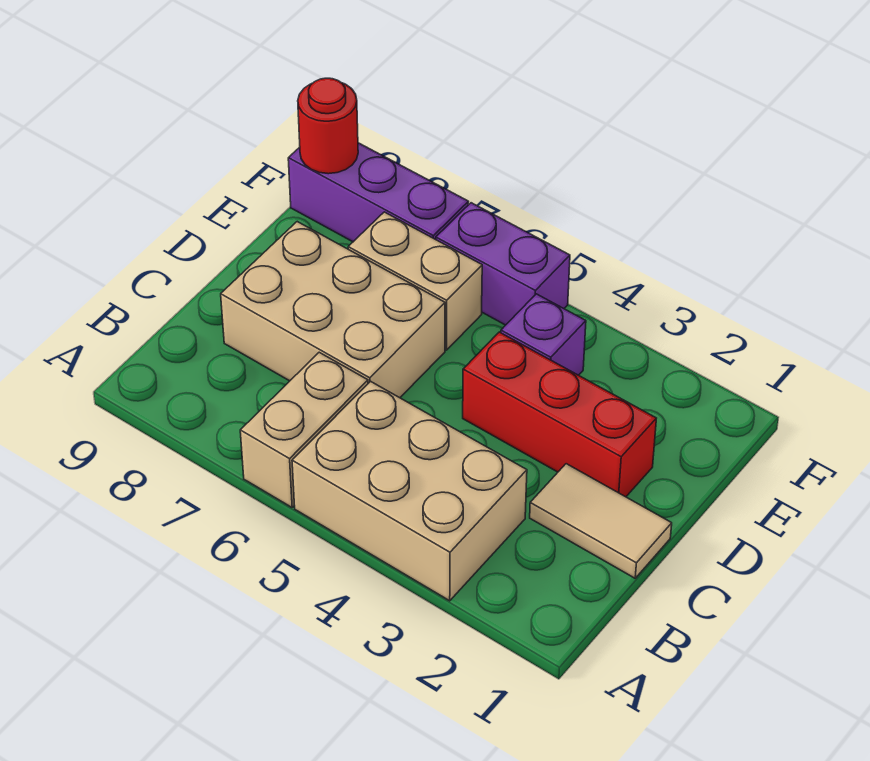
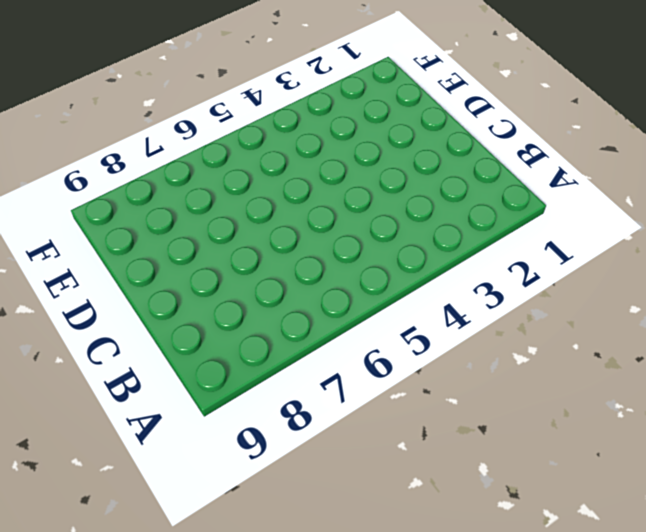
none -> tan 2x3 brick [292,381,527,601]
none -> tan 1x2 brick [240,352,368,507]

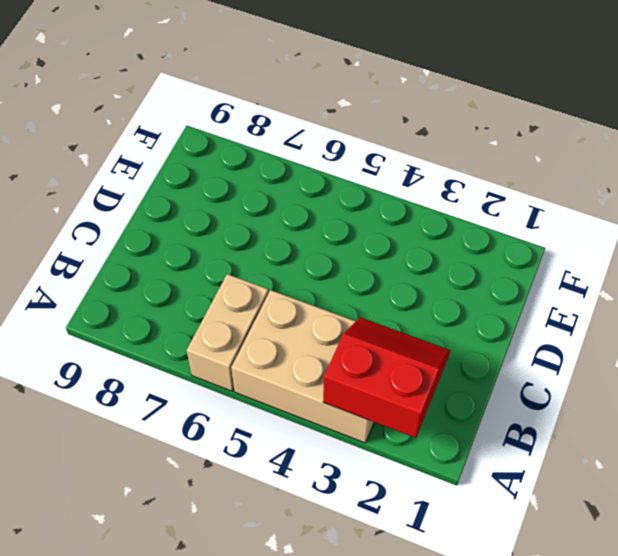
red 2x2 slope [323,317,450,438] -> none
none -> tan 1x2 tile [530,464,672,578]
none -> tan 2x3 brick [221,222,445,398]

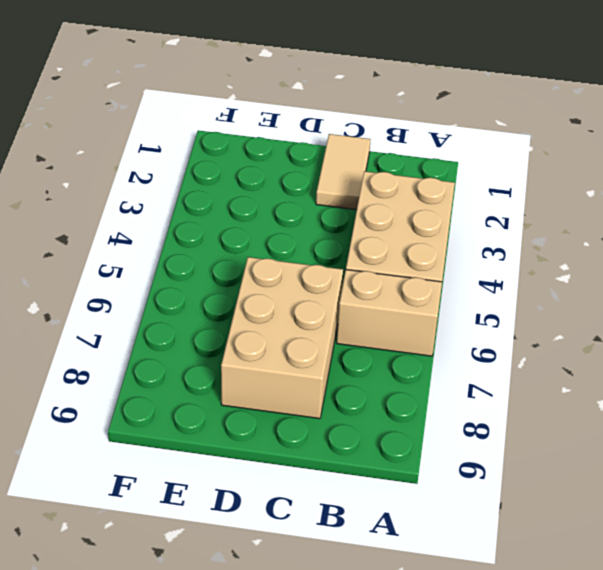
none -> red 1x3 brick [463,332,656,497]
none -> purple 1x1 brick [501,294,586,375]

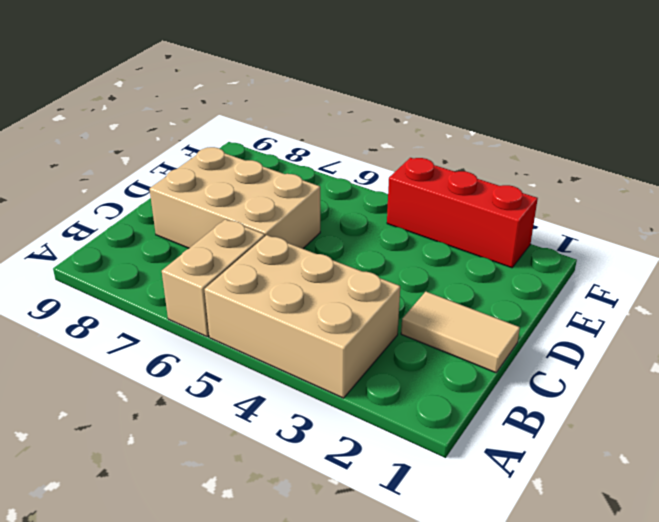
red 1x3 brick [387,158,538,268] -> red 1x3 brick moved to [463,332,656,497]
none -> purple 1x1 brick [501,294,586,375]
none -> tan 1x2 brick [348,212,482,350]

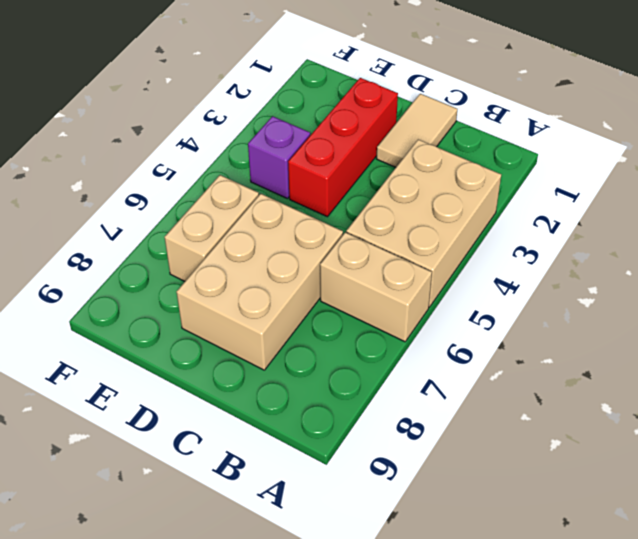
none -> purple 1x2 brick [436,203,570,325]
none -> purple 1x3 brick [288,143,468,242]

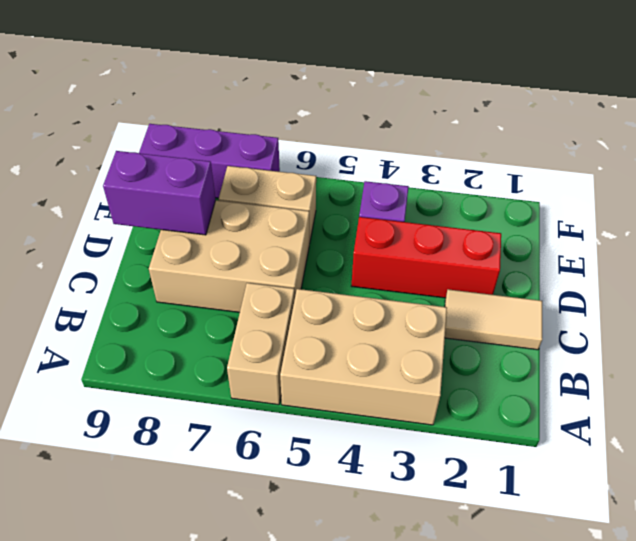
purple 1x2 brick [103,151,216,235] -> purple 1x2 brick moved to [436,203,570,325]
none -> red 1x1 round brick [298,78,358,174]

